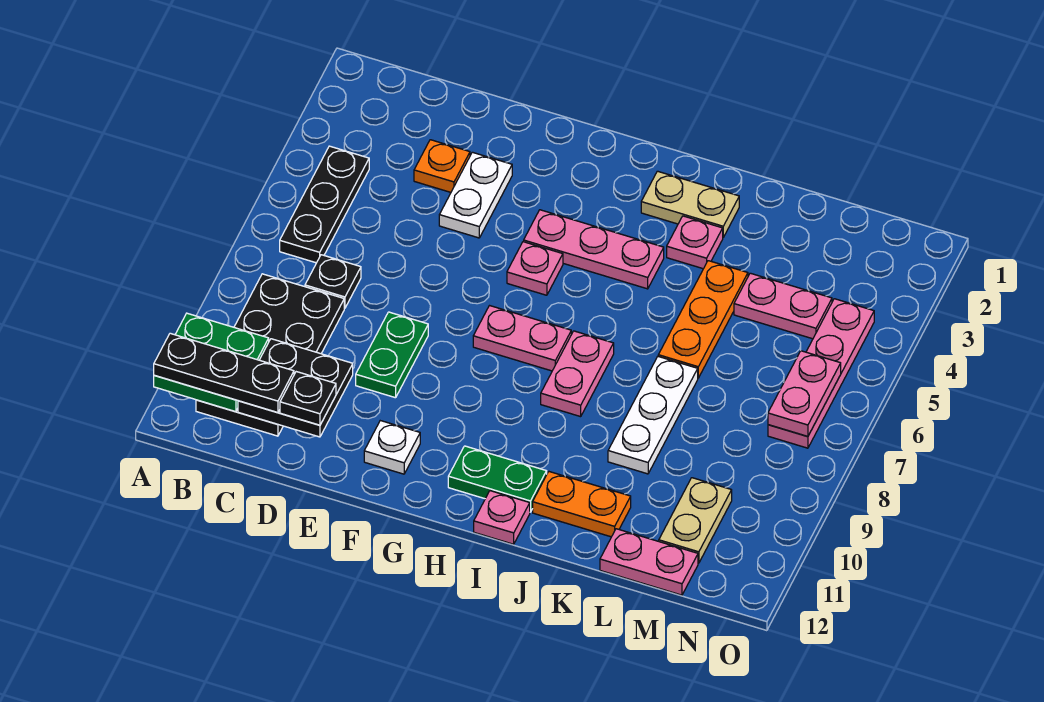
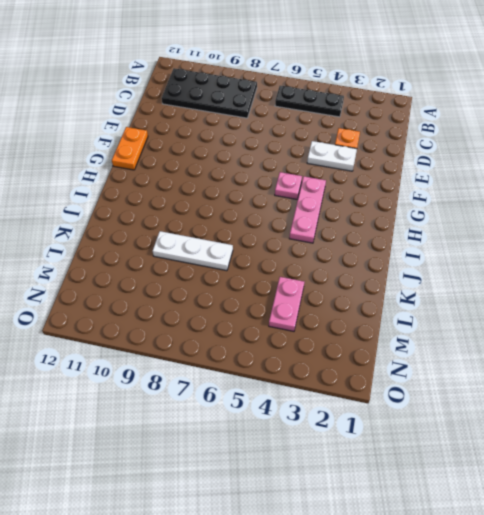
orange 1x2 plate [112,127,148,170] -> orange 1x2 plate moved to [533,472,631,537]
none -> black 1x1 plate [305,255,361,308]
none -> green 1x2 plate [356,312,428,398]
none -> white 1x1 plate [364,421,420,474]

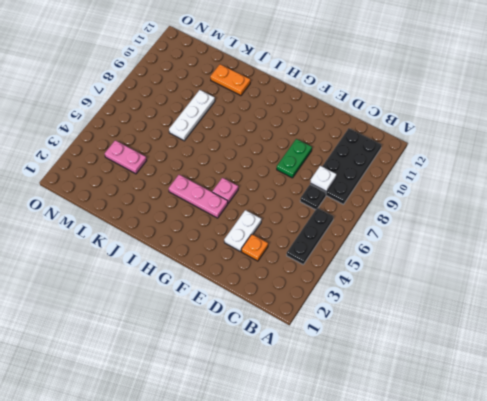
white 1x1 plate [311,166,336,192] -> white 1x1 plate moved to [364,421,420,474]
none -> pink 1x2 plate [473,306,571,371]
none -> green 1x2 plate [448,446,547,512]
none -> tan 1x2 plate [641,171,739,237]

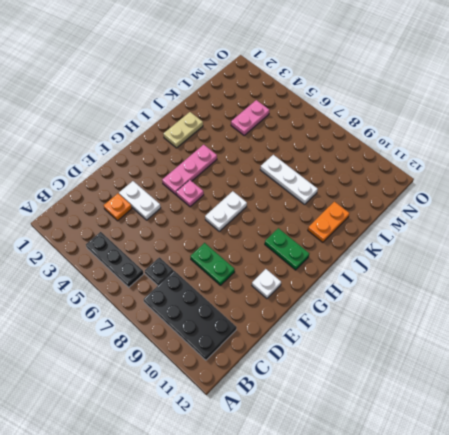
white 1x2 plate [205,191,247,231] -> pink 1x2 plate [473,306,571,371]
green 1x2 plate [265,228,309,270] -> green 1x2 plate turned to [448,446,547,512]
none -> pink 1x2 plate [541,331,614,417]
none -> pink 1x1 plate [474,491,530,544]
none -> pink 1x1 plate [667,216,723,269]

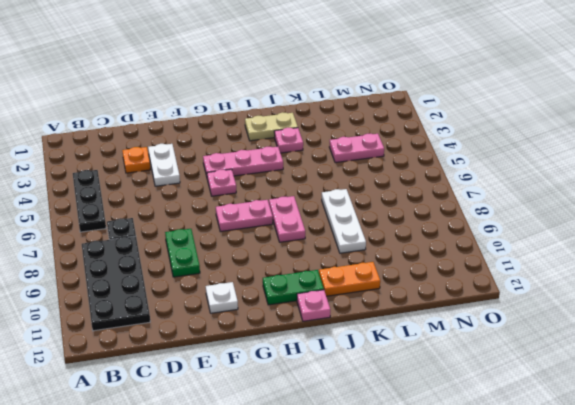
none -> orange 1x3 plate [658,261,748,378]
none -> pink 1x2 plate [600,529,698,595]
none -> tan 1x2 plate [659,478,732,563]

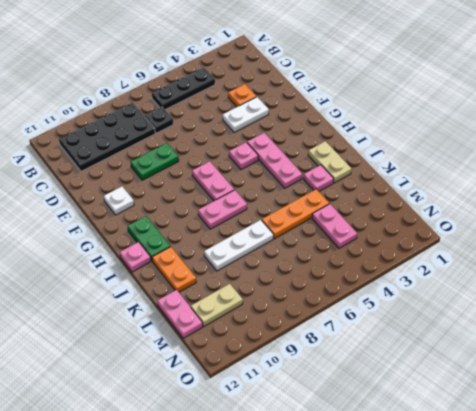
none -> pink 1x4 plate [768,299,874,448]
none -> green 2x2 plate [154,313,269,412]
none -> black 2x2 plate [238,339,353,437]

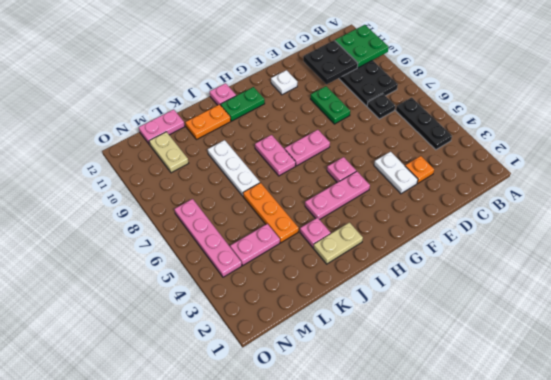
none -> pink 1x2 plate [768,351,841,436]
none -> black 1x3 plate [154,333,294,413]
none -> black 1x1 plate [280,372,336,425]

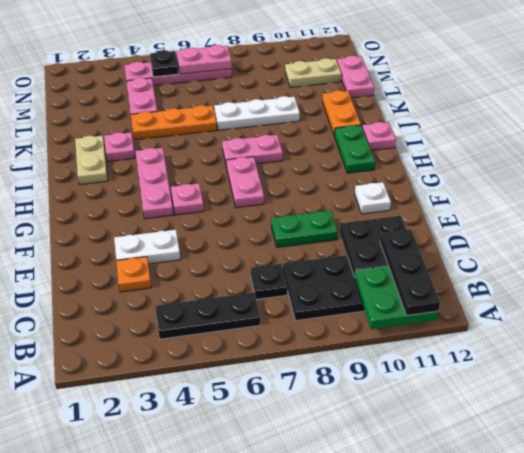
black 1x1 plate [150,50,179,77] -> black 1x1 plate moved to [280,372,336,425]

